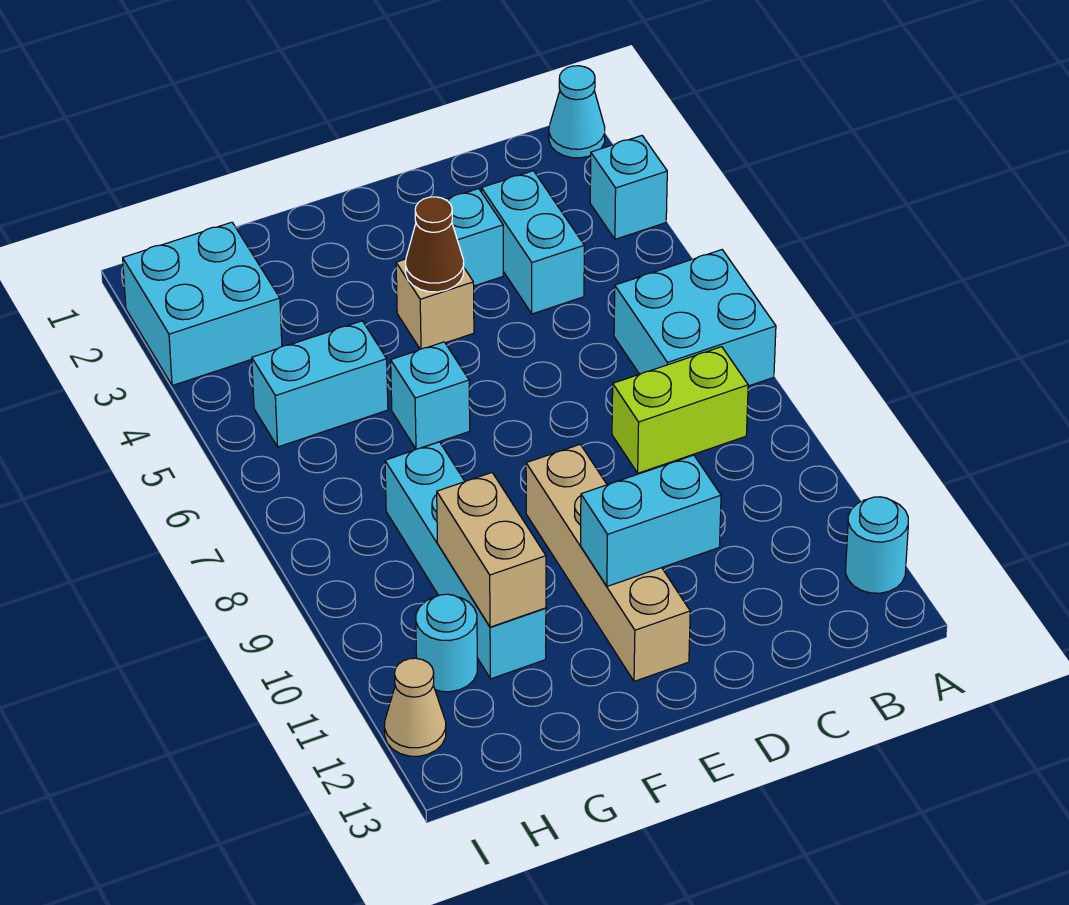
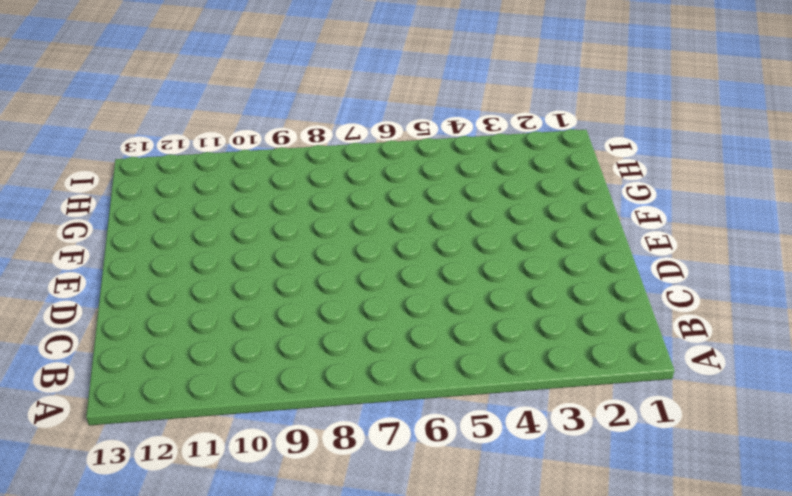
none -> cyan 1x1 cone [549,66,605,158]
none -> cyan 1x1 brick [590,136,667,239]
none -> cyan 2x2 brick [614,250,776,386]

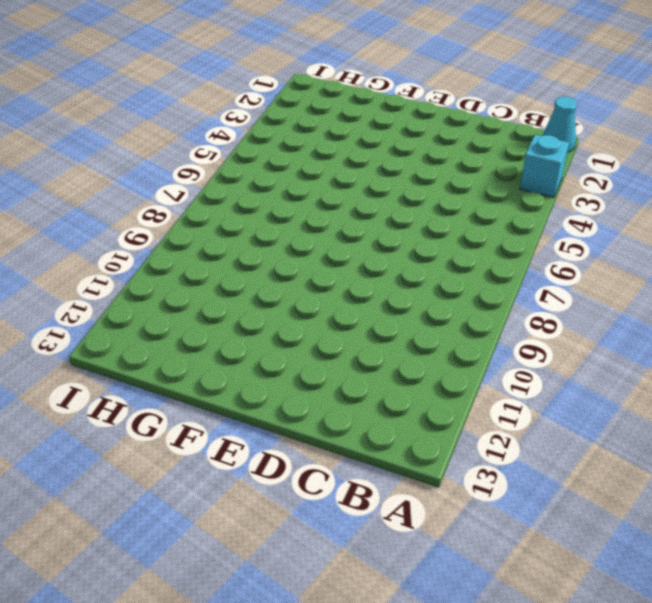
none -> cyan 2x2 brick [614,250,776,386]
none -> cyan 1x1 round brick [846,497,908,593]
none -> lime 1x2 brick [612,347,748,473]

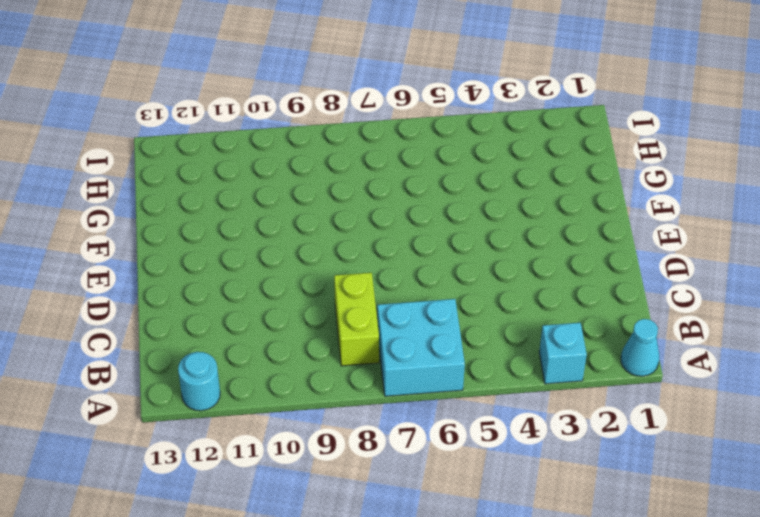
none -> cyan 1x2 brick [482,171,584,314]
none -> cyan 1x1 brick [445,189,503,286]
none -> tan 1x1 brick [396,259,474,349]

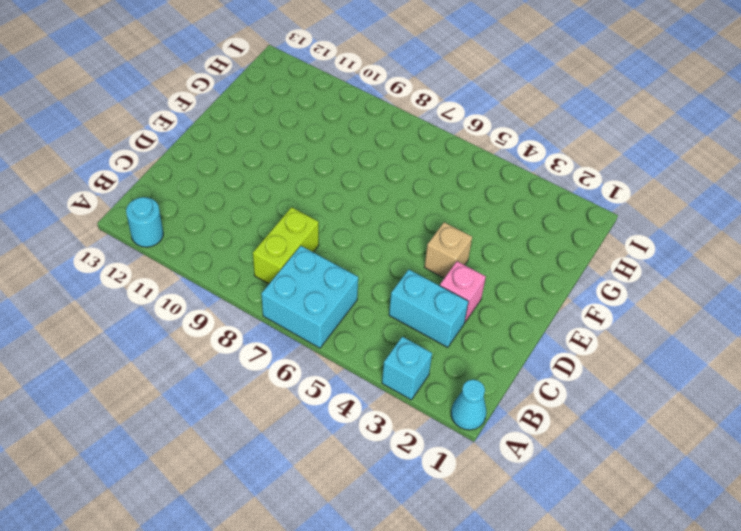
pink 1x1 brick [440,261,486,322] -> cyan 1x1 brick [445,189,503,286]
none -> tan 1x4 brick [526,445,690,681]
none -> cyan 1x1 brick [391,342,470,449]
none -> cyan 1x2 brick [252,321,388,447]

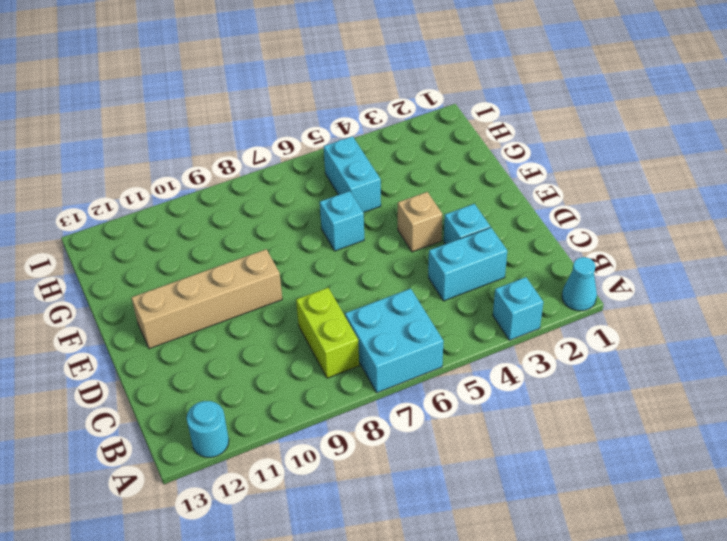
none -> cyan 1x4 brick [385,442,546,679]
none -> cyan 2x2 brick [123,222,282,386]
none -> cyan 1x1 round brick [416,594,477,692]

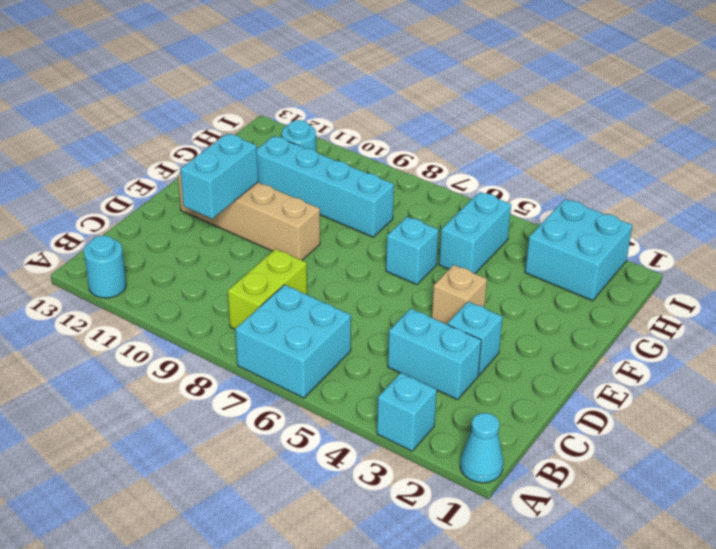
none -> tan 1x1 cone [384,658,446,756]
none -> brown 1x1 cone [406,197,464,292]
none -> tan 1x2 brick [437,473,546,627]

